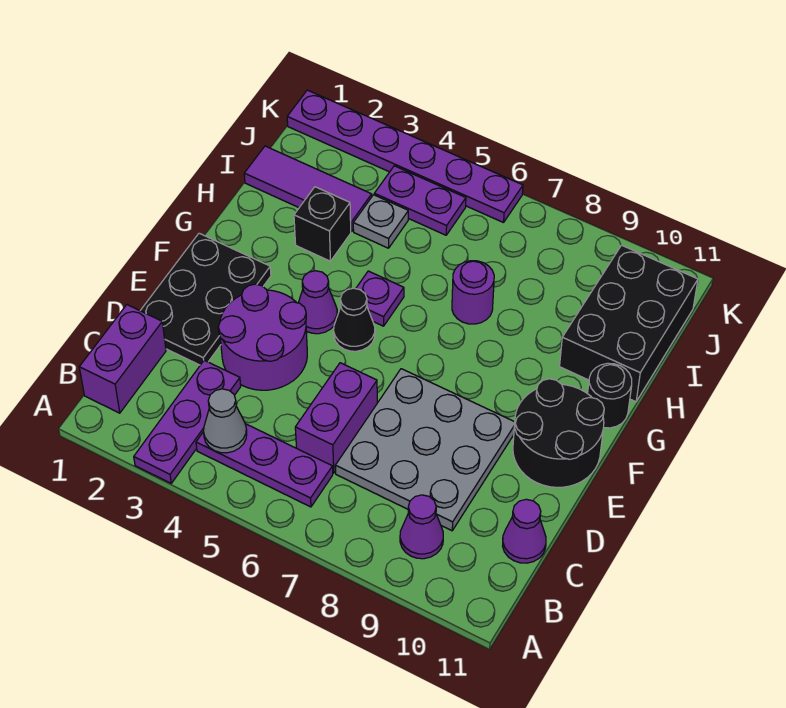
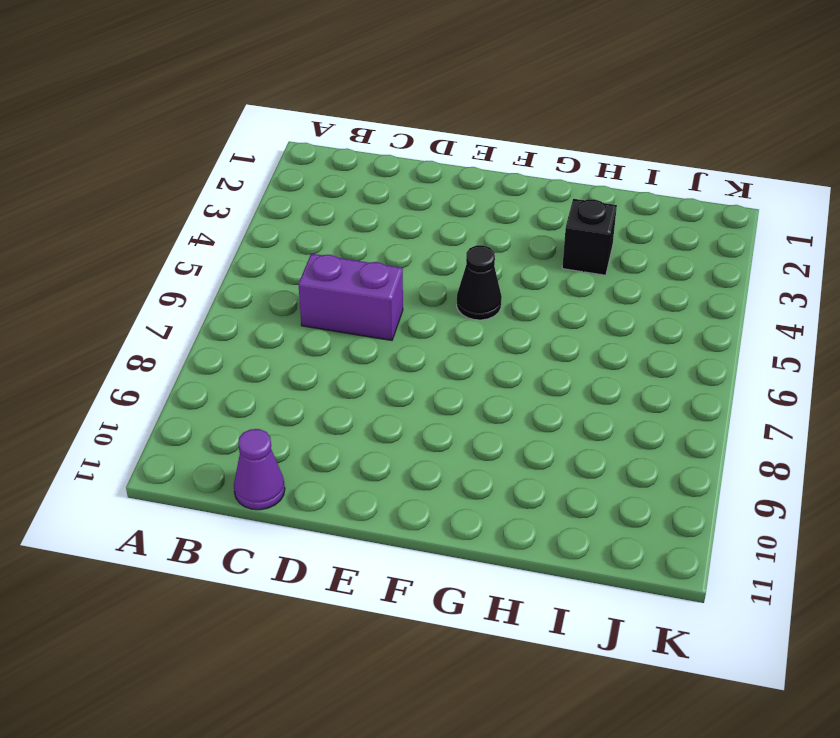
none -> purple 1x3 plate [134,360,241,483]
none -> purple 1x2 brick [79,305,166,413]
none -> purple 1x3 plate [196,424,333,507]

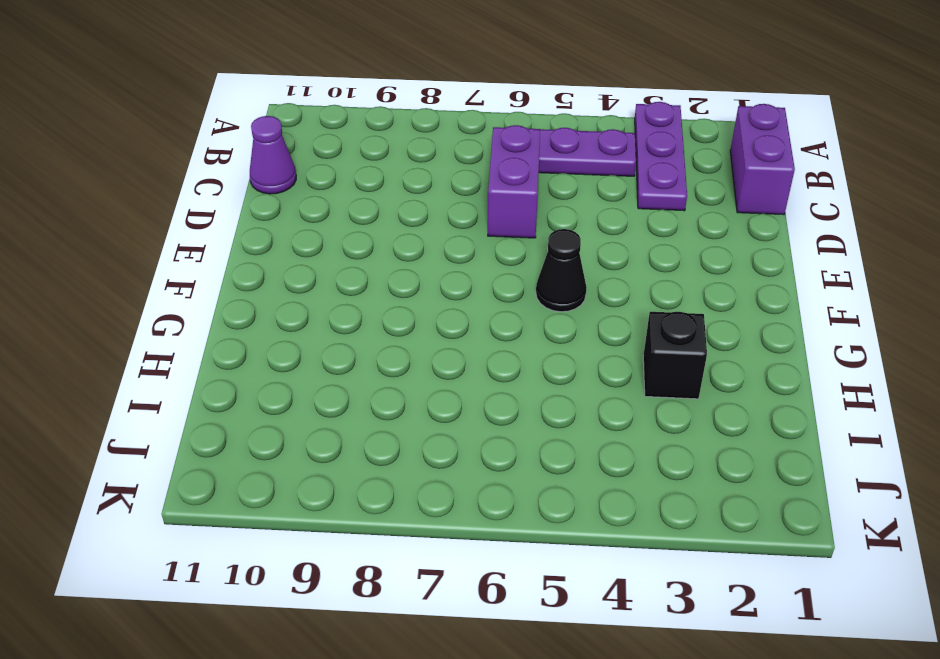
none -> purple 1x1 cone [400,495,443,559]
none -> grey 3x3 plate [335,369,515,531]
none -> black 2x3 plate [140,233,271,365]

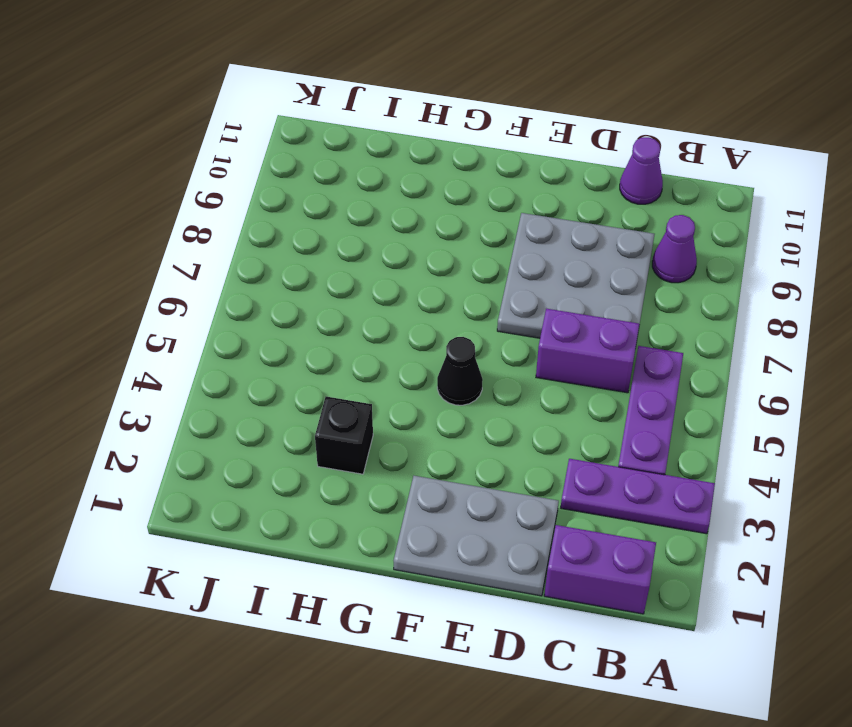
grey 2x3 plate [393,476,559,596] -> black 2x3 plate [140,233,271,365]
none -> purple 2x2 round brick [218,284,307,390]
none -> black 2x2 round brick [513,379,604,487]
none -> purple 1x1 cone [298,271,337,334]

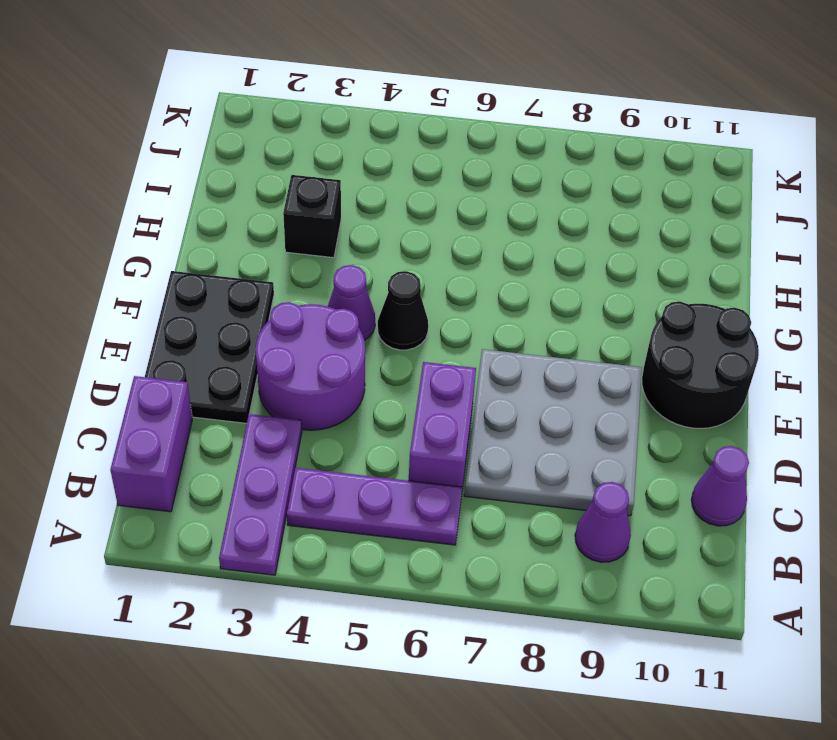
none -> purple 1x1 plate [356,271,404,326]
none -> black 1x1 round brick [588,363,632,428]
none -> purple 1x1 round brick [452,261,494,324]

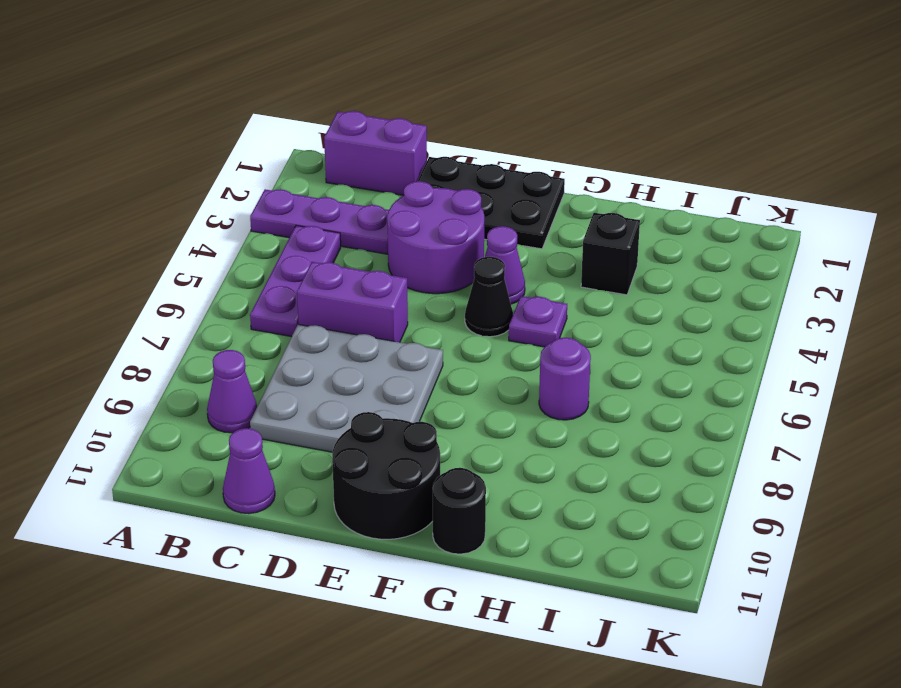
none -> black 2x3 brick [560,245,698,402]
none -> purple 1x3 tile [244,146,372,231]
none -> grey 1x1 plate [353,195,408,248]

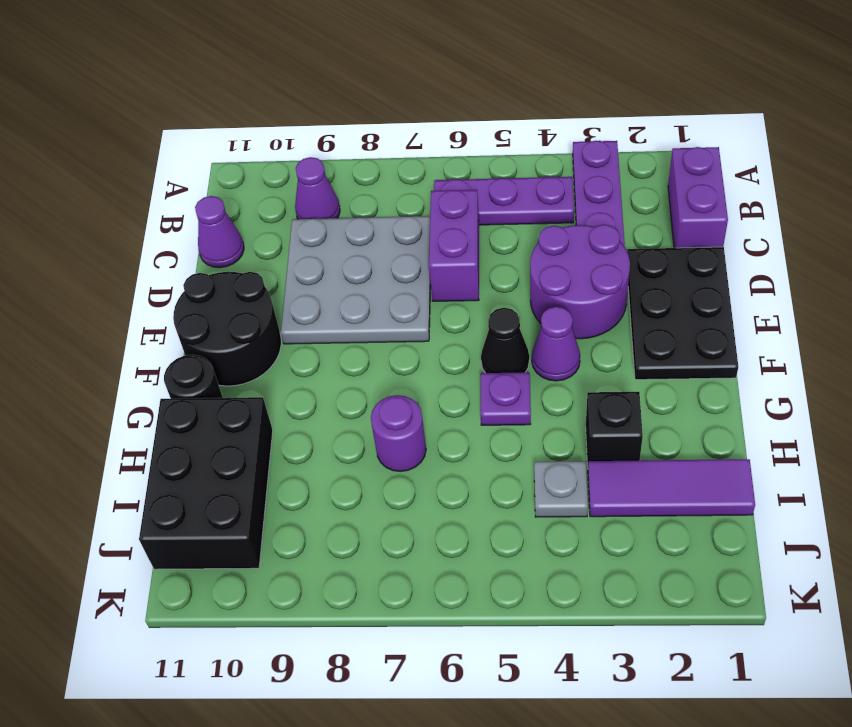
none -> purple 1x2 plate [374,166,466,235]
none -> purple 1x6 plate [287,90,523,223]
none -> grey 1x1 cone [204,389,247,453]

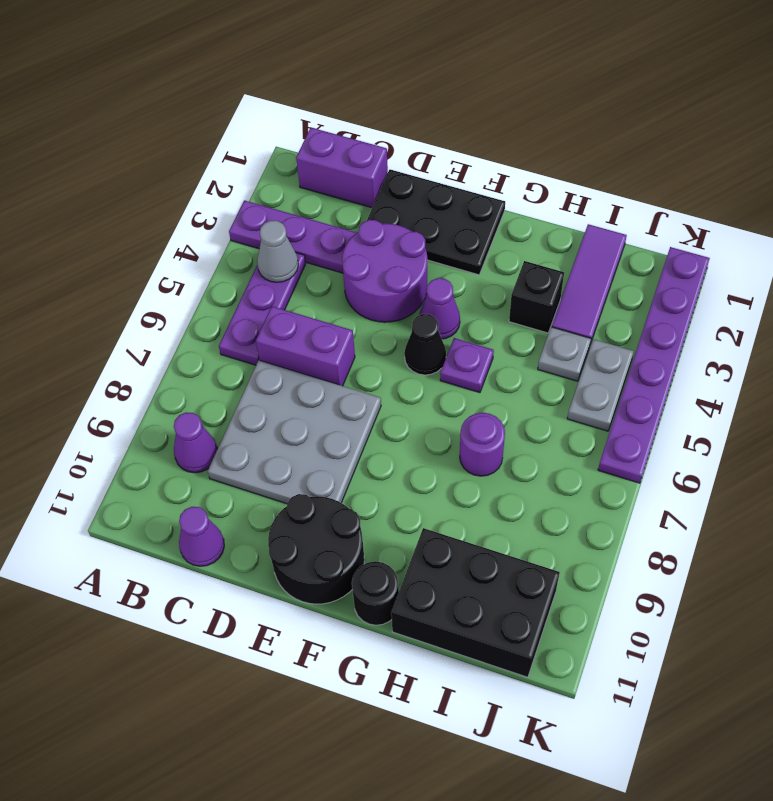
grey 1x2 plate [567,339,634,431] -> purple 1x2 plate [374,166,466,235]

